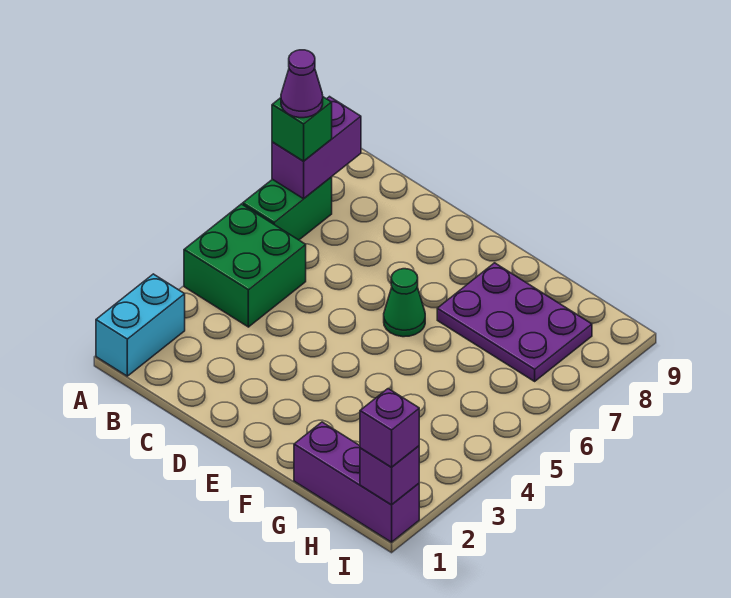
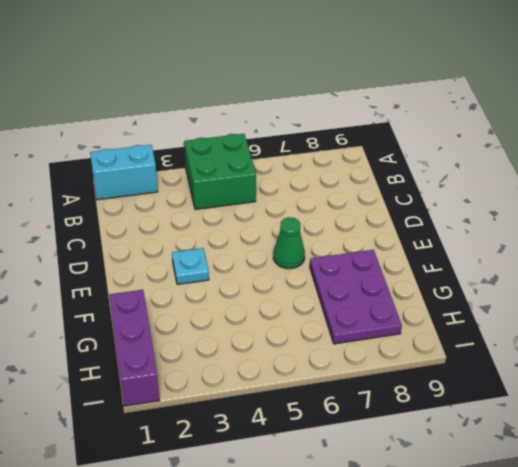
cyan 1x1 plate [172,248,209,284] -> none
none -> green 1x2 brick [243,177,332,240]
none -> purple 1x2 brick [272,97,361,199]

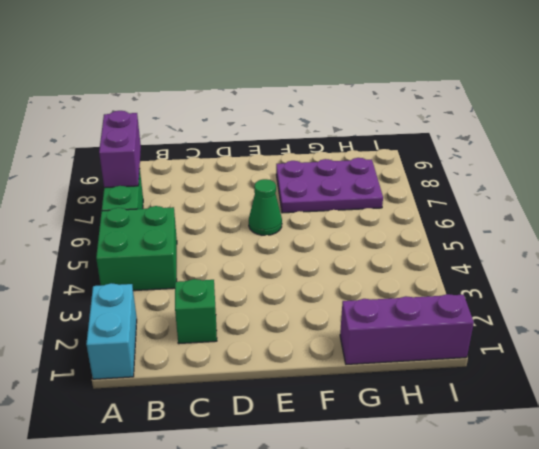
green 1x1 brick [175,279,217,344] -> green 1x1 brick moved to [272,97,332,161]
none -> purple 1x1 brick [360,446,419,505]
none -> purple 1x1 brick [360,389,419,467]

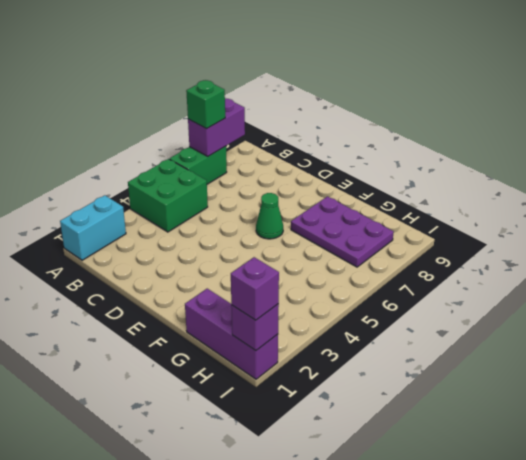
none -> purple 1x1 cone [281,50,323,118]

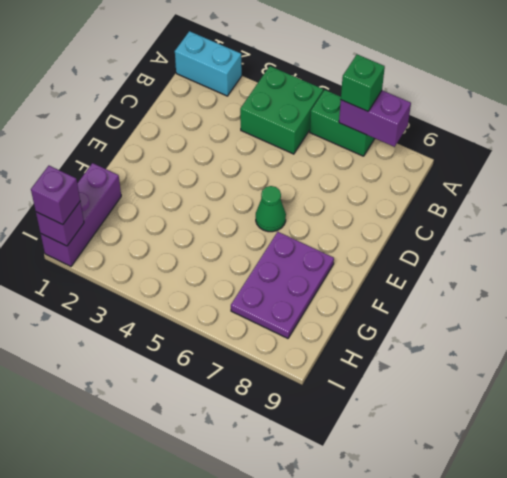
none -> purple 1x1 cone [281,50,323,118]

